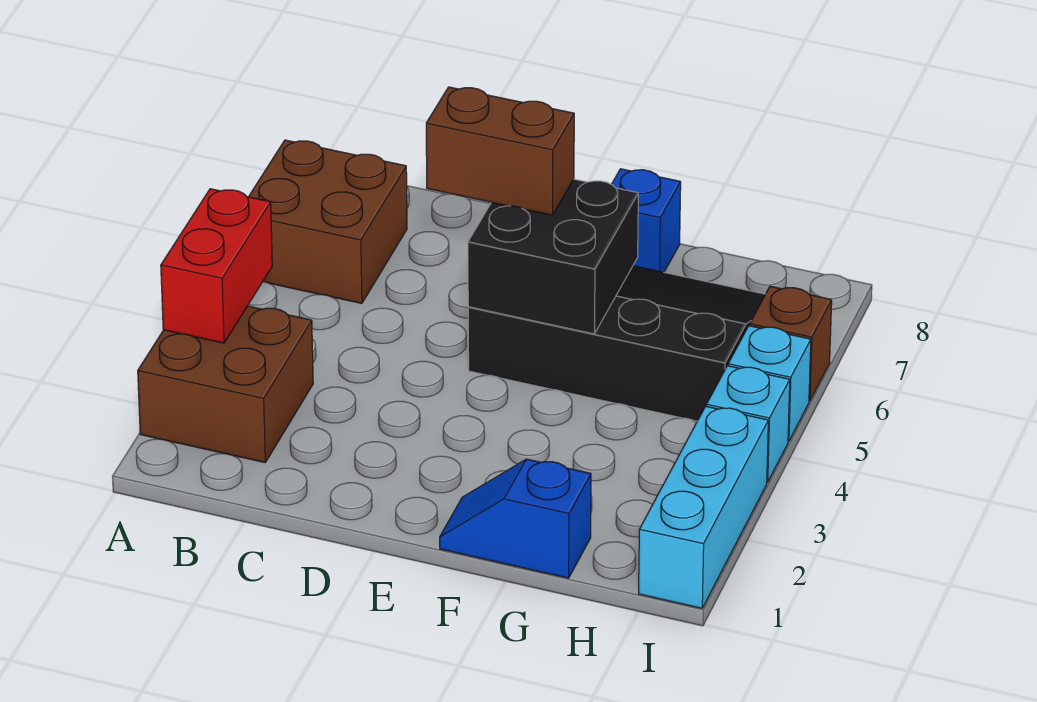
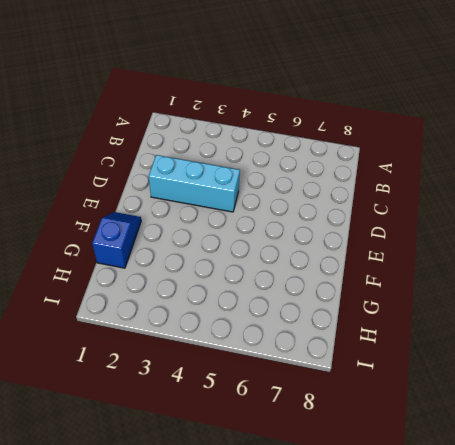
cyan 1x3 brick [149,155,240,212] -> cyan 1x3 brick moved to [639,406,768,608]
none -> brown 2x2 brick [138,306,313,462]
none -> brown 2x2 brick [249,140,407,303]
none -> black 3x4 slope [468,266,765,421]

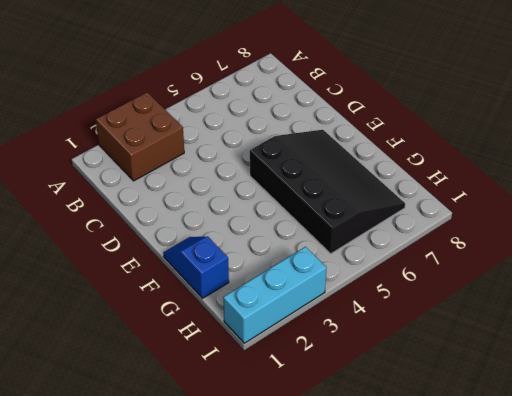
none -> brown 2x2 brick [249,140,407,303]
none -> blue 1x1 brick [612,169,681,272]
none -> cyan 1x1 brick [706,366,790,482]

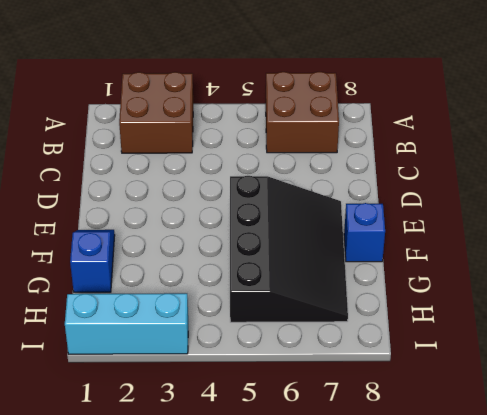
none -> cyan 1x1 brick [706,366,790,482]
none -> cyan 1x1 brick [728,326,811,441]
none -> brown 1x1 brick [750,286,832,401]

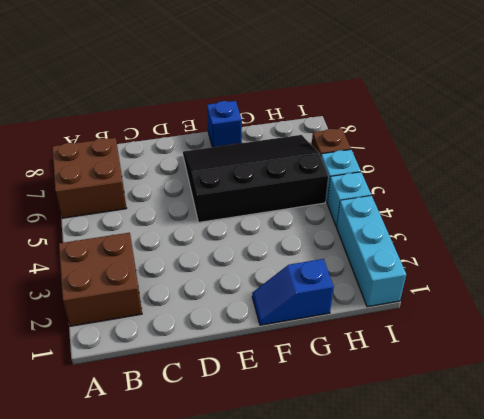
none -> red 1x2 brick [161,189,272,343]
none -> black 2x2 brick [468,179,638,334]
none -> brown 1x2 brick [426,87,574,215]

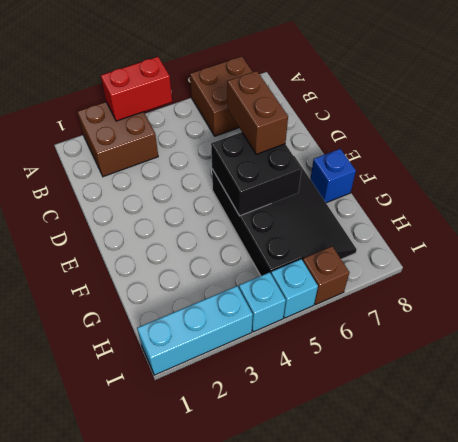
none -> blue 1x2 slope [440,459,591,578]

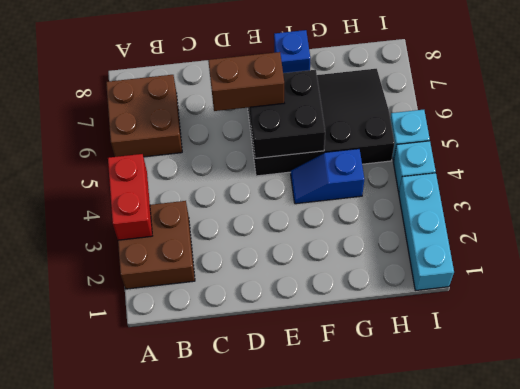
blue 1x2 slope [291,149,364,204] -> blue 1x2 slope moved to [440,459,591,578]
none -> brown 1x1 brick [750,286,832,401]

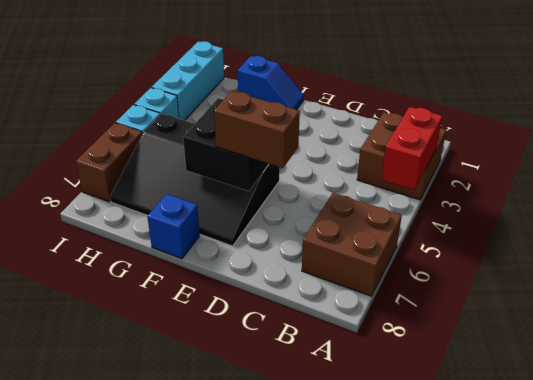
brown 1x2 brick [76,123,142,202] -> brown 1x1 brick [750,286,832,401]

